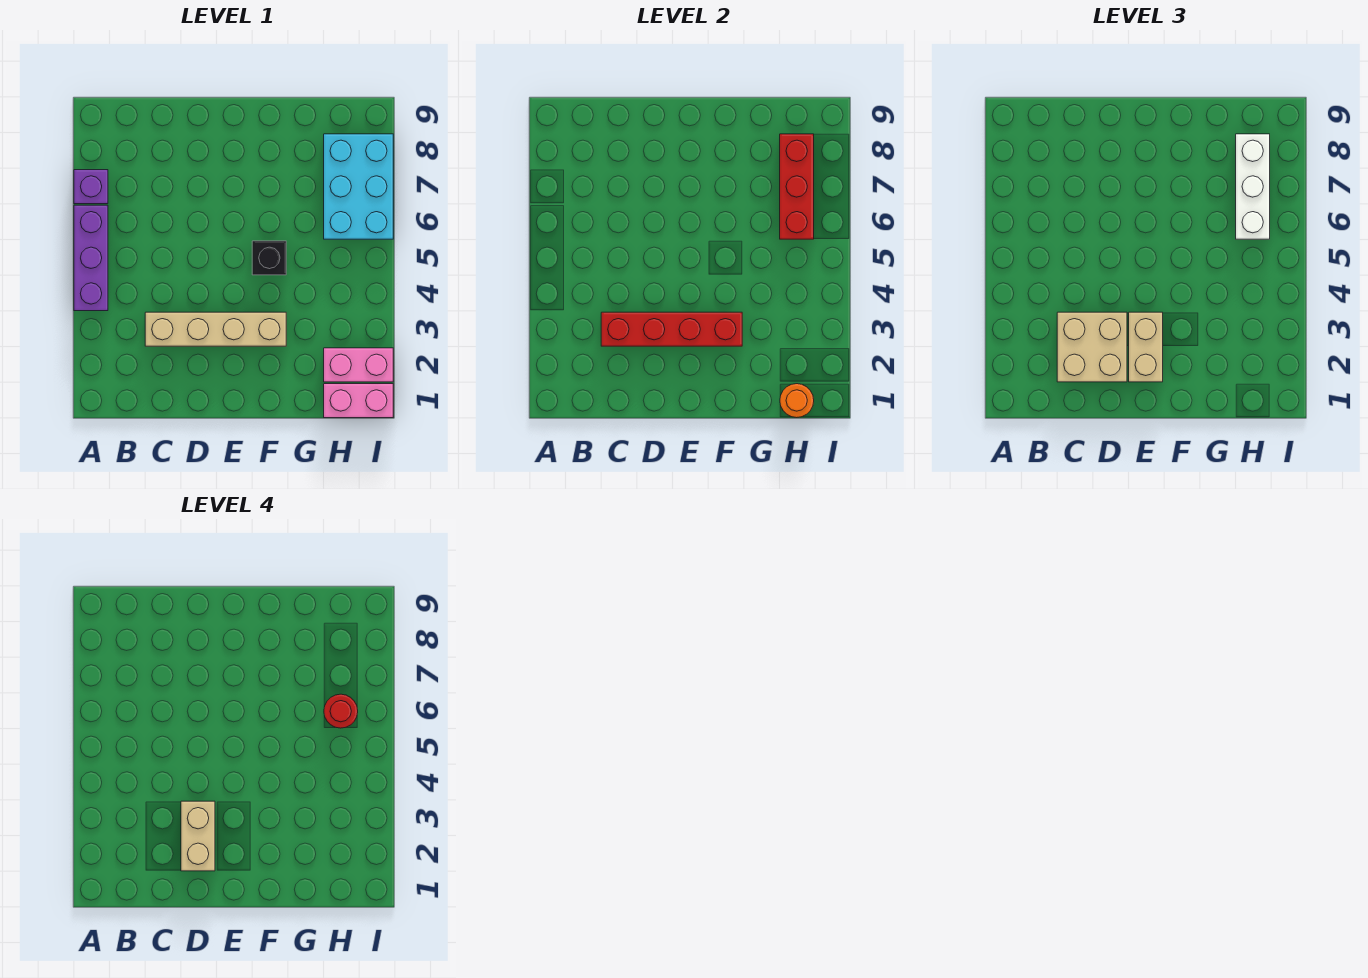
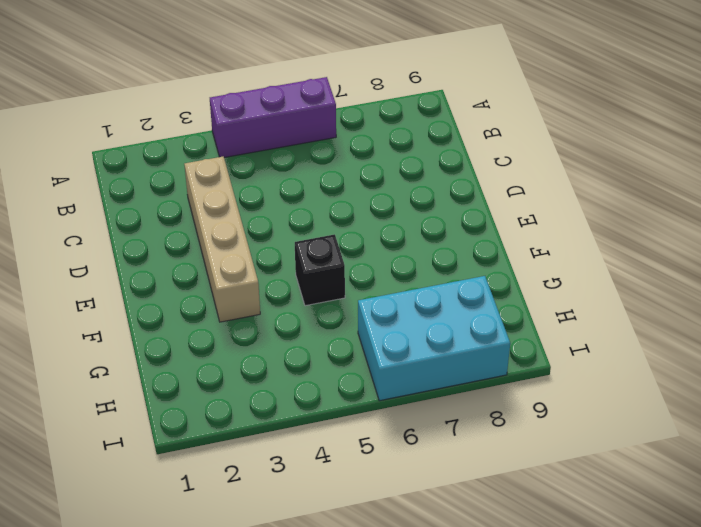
none -> purple 1x1 brick [74,170,108,204]
none -> pink 1x2 brick [324,384,393,418]
none -> pink 1x2 brick [324,348,393,382]

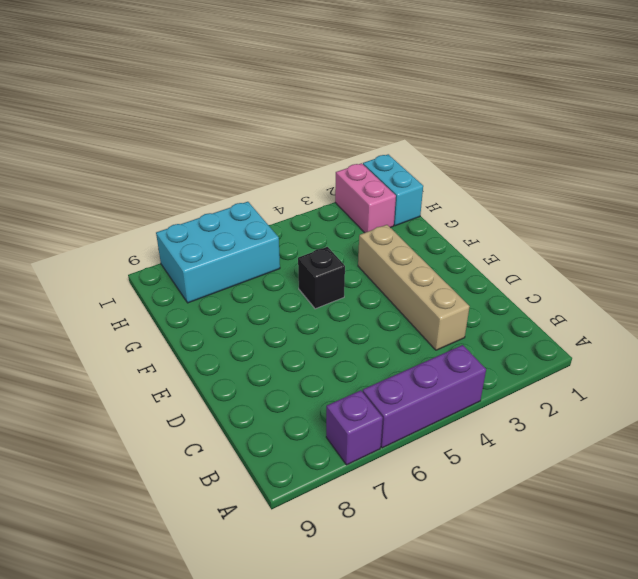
cyan 1x2 brick [363,154,423,226] -> pink 1x2 brick [324,384,393,418]
none -> red 1x4 brick [601,312,742,346]
none -> orange 1x1 round brick [780,384,814,418]
none -> red 1x3 brick [780,134,814,239]

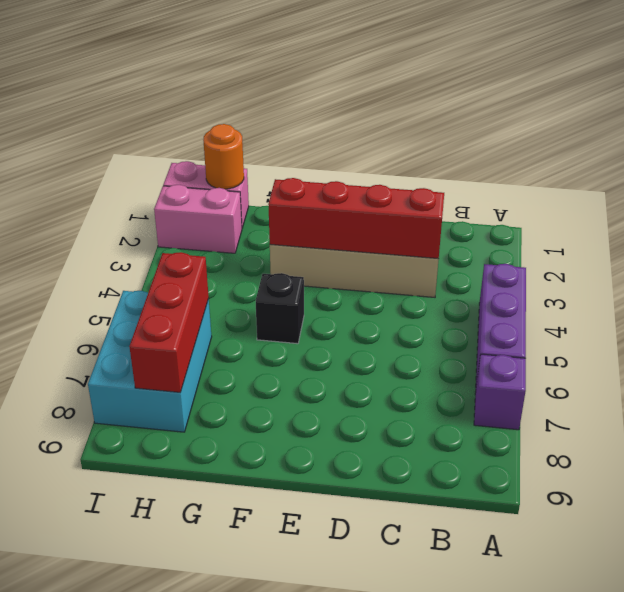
none -> tan 2x2 brick [1057,312,1127,382]
none -> tan 1x2 brick [1129,312,1163,382]
none -> white 1x3 brick [1236,134,1270,239]

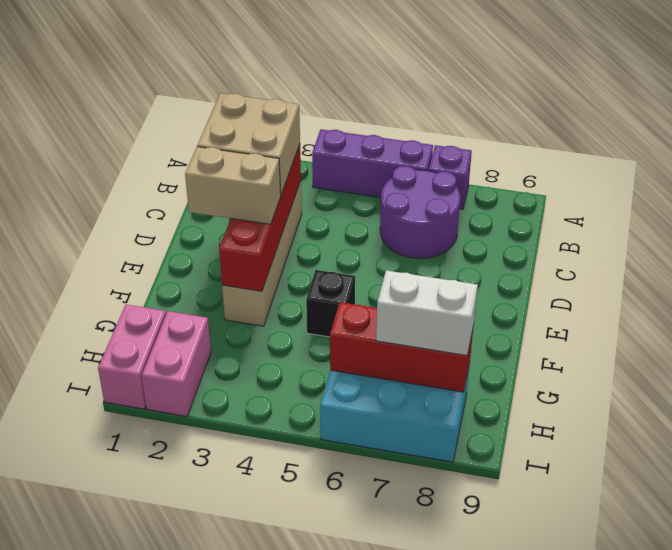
purple 2x2 round brick [380,166,460,258] -> none
white 1x2 brick [376,271,478,356] -> white 1x3 brick [1236,134,1270,239]
none -> orange 1x1 round brick [780,384,814,418]
none -> tan 1x2 brick [181,801,215,871]
none -> red 1x1 round brick [324,694,358,728]

